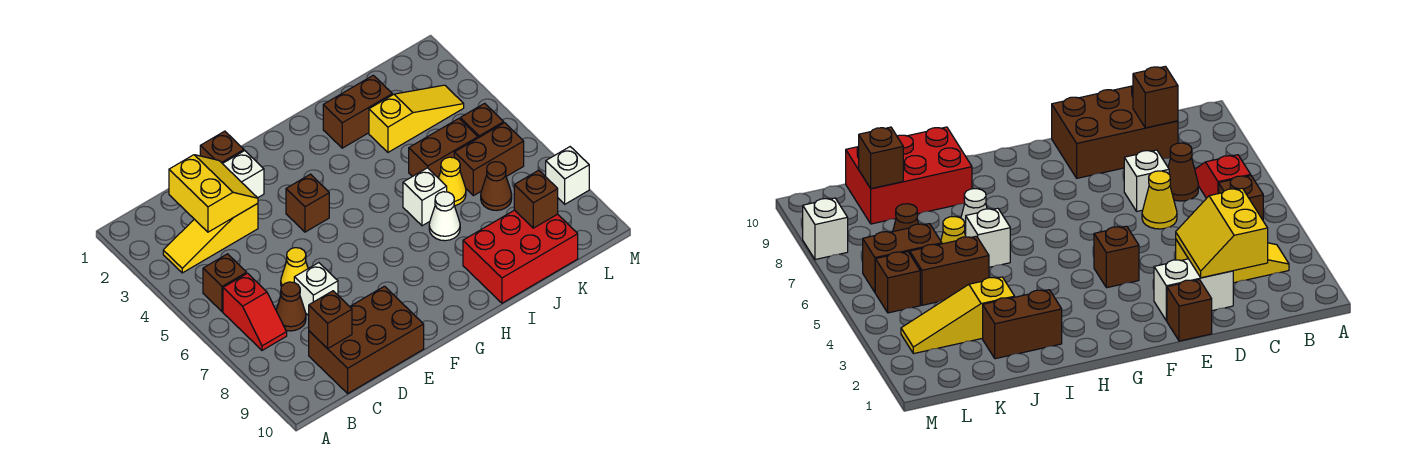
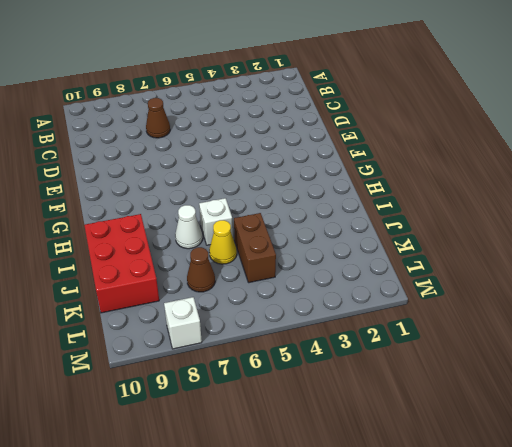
none -> yellow 1x3 slope [163,204,258,273]
none -> brown 1x1 brick [203,254,247,312]
none -> red 1x2 slope [223,273,287,350]

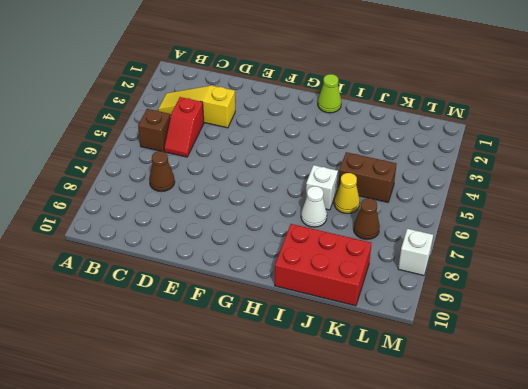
red 1x2 slope [164,97,204,157] -> red 1x2 slope moved to [223,273,287,350]
lime 1x1 cone [318,74,341,113] -> none
none -> brown 2x3 brick [309,286,424,393]
none -> white 1x2 brick [223,151,264,198]
none -> yellow 1x1 cone [281,248,308,287]

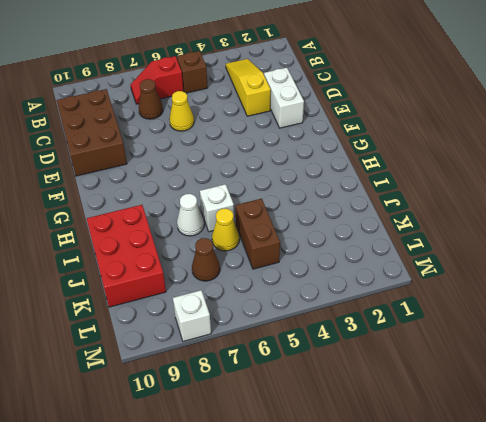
none -> white 1x1 brick [294,263,338,316]
none -> brown 1x1 brick [200,131,244,164]
none -> brown 1x1 brick [286,174,329,232]

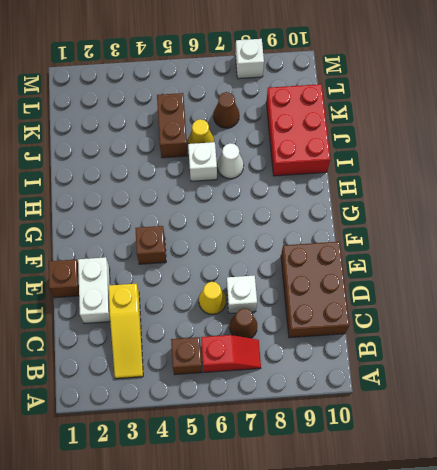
none -> brown 1x2 brick [323,75,392,148]
none -> yellow 1x3 slope [369,85,464,152]
none -> brown 1x2 brick [454,123,524,196]

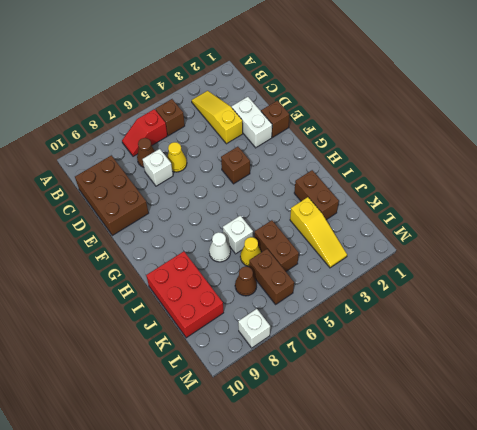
none -> brown 1x1 brick [460,103,504,138]
none -> yellow 2x2 slope [169,155,258,232]
none -> brown 1x1 brick [309,291,352,349]

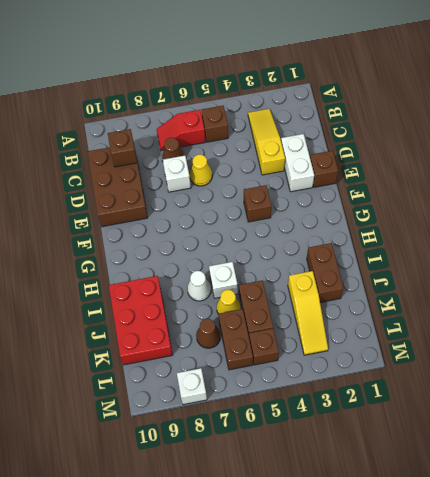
none -> yellow 2x2 slope [169,155,258,232]
none -> brown 1x1 brick [514,170,558,228]

